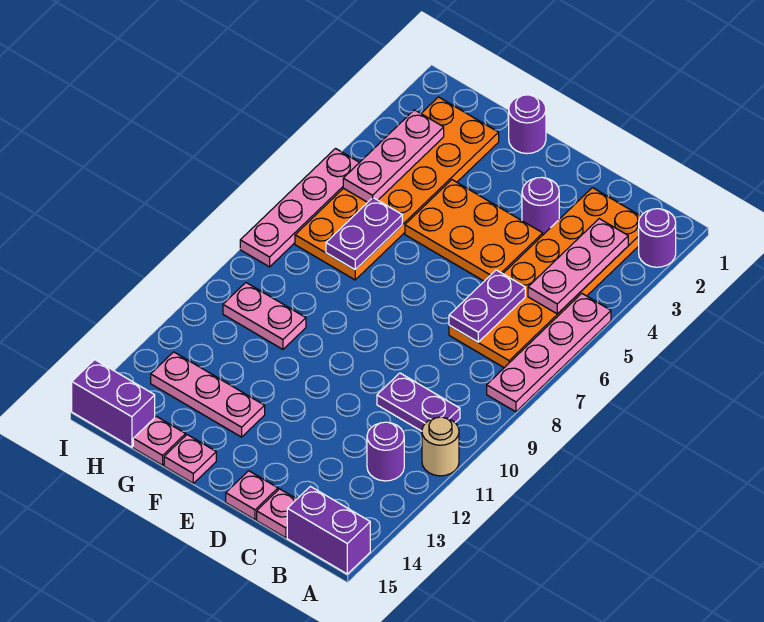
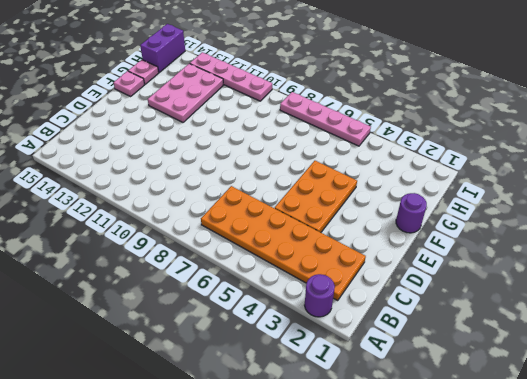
pink 2x3 plate [148,64,223,122] -> pink 1x3 plate [151,352,265,437]
pink 1x4 plate [190,52,272,101] -> pink 1x4 plate moved to [487,293,611,412]
none -> tan 1x1 round brick [422,417,459,476]
none -> purple 1x2 brick [287,486,370,574]
none -> purple 1x2 plate [377,373,460,431]

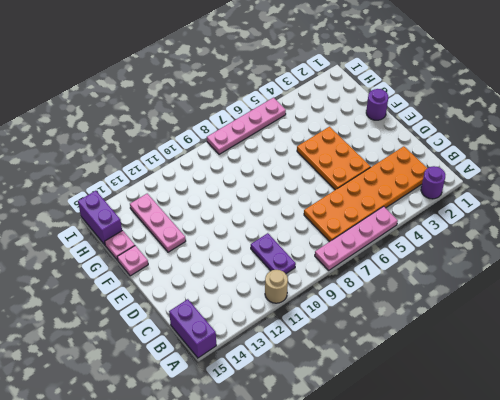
none -> purple 1x1 round brick [367,422,404,481]
none -> pink 1x1 plate [257,489,297,538]
none -> purple 1x1 round brick [522,177,559,235]

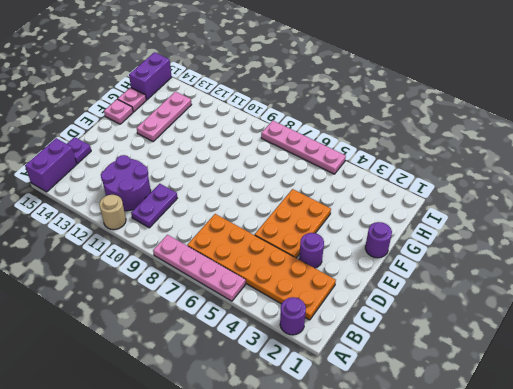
purple 2x2 round brick [101,155,151,211] -> purple 1x1 round brick [367,422,404,481]
purple 1x1 plate [67,137,91,164] -> pink 1x1 plate [257,489,297,538]
none -> pink 1x1 plate [226,471,278,520]
none -> orange 2x6 plate [295,97,499,280]
none -> pink 1x2 plate [223,283,306,349]

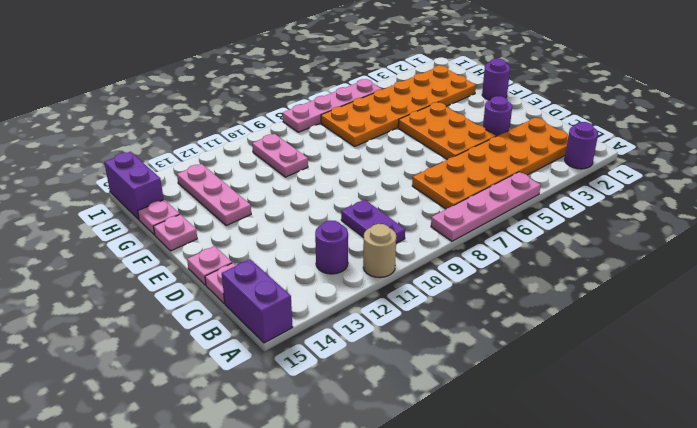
none -> pink 1x3 plate [528,219,628,314]
none -> purple 1x2 plate [449,270,525,342]
none -> purple 1x2 plate [326,198,402,270]

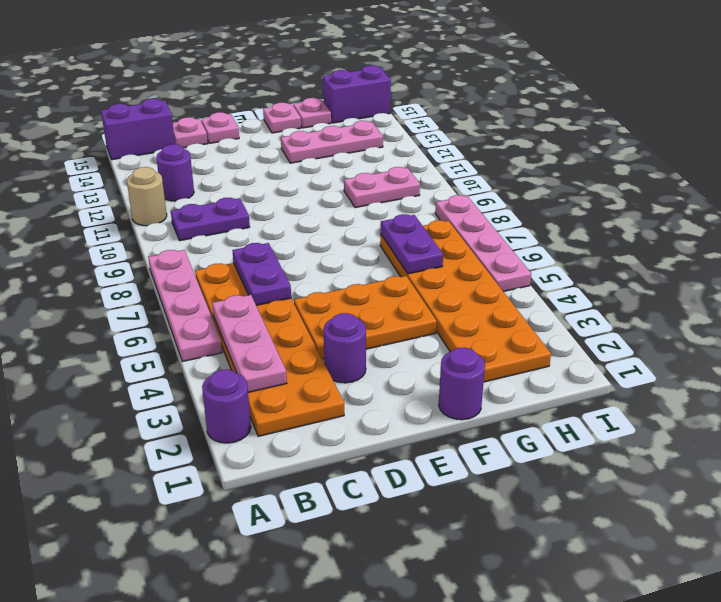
none -> pink 1x3 plate [343,110,444,202]

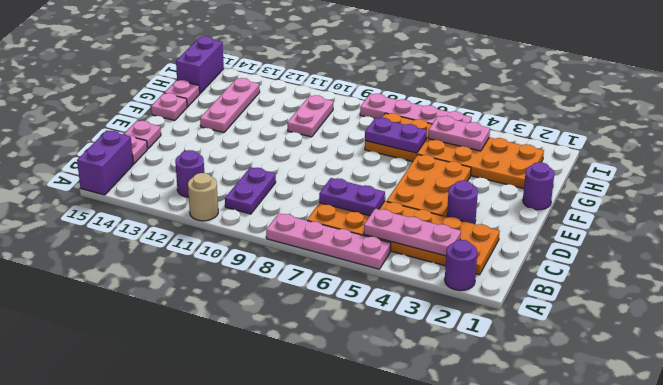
pink 1x2 plate [428,116,490,151] -> pink 1x3 plate [343,110,444,202]

